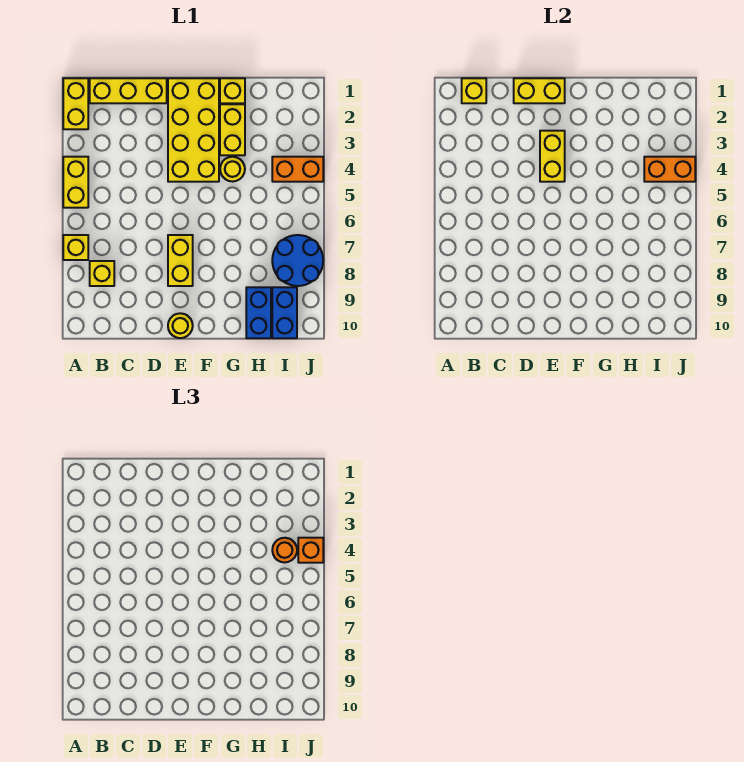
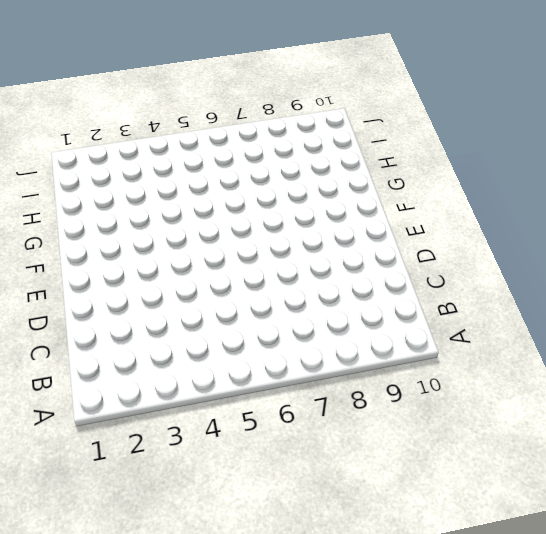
none -> yellow 1x2 brick [63,78,88,129]
none -> yellow 1x2 brick [63,157,88,208]
none -> yellow 1x1 brick [63,235,88,260]

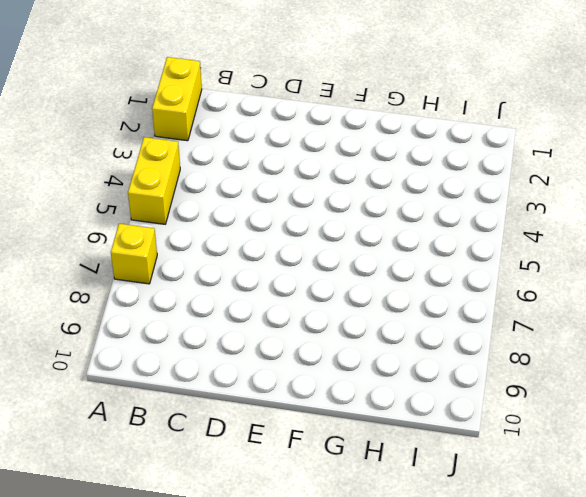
none -> yellow 1x3 brick [90,78,167,103]
none -> yellow 1x1 brick [90,261,114,286]
none -> yellow 2x4 brick [168,78,219,182]

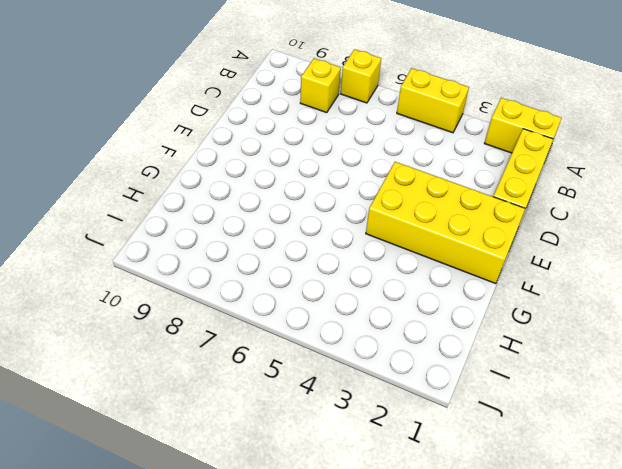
none -> yellow 1x2 brick [168,235,193,286]
none -> yellow 1x1 round brick [168,313,193,338]
none -> yellow 1x1 brick [220,78,245,103]

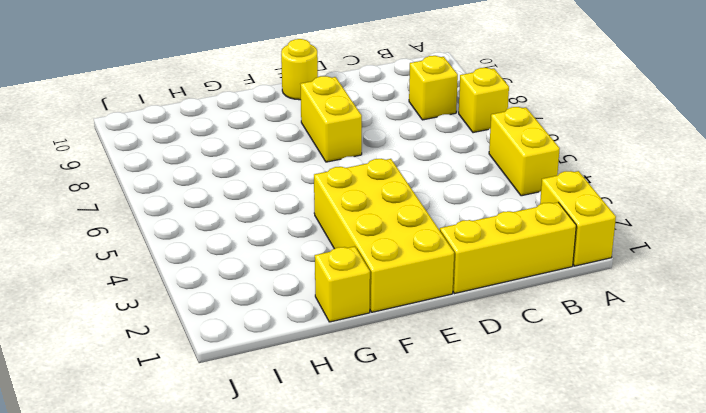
none -> yellow 1x2 brick [220,104,245,155]
none -> yellow 1x1 round brick [220,157,245,182]
none -> blue 1x2 brick [246,287,271,338]

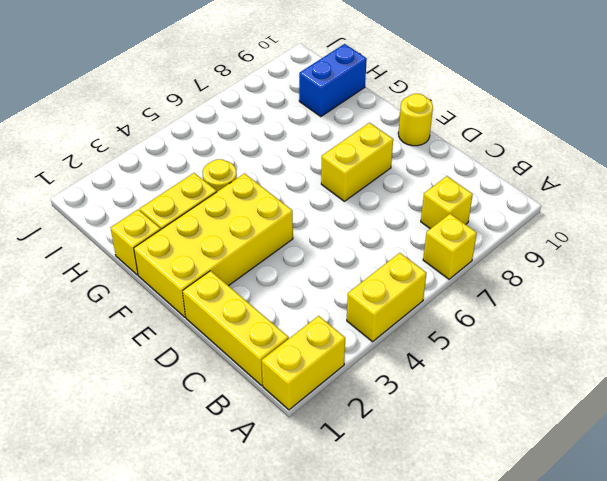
none -> orange 1x2 brick [272,157,323,182]
none -> blue 2x2 round brick [272,235,323,286]
none -> blue 1x2 brick [272,287,297,338]

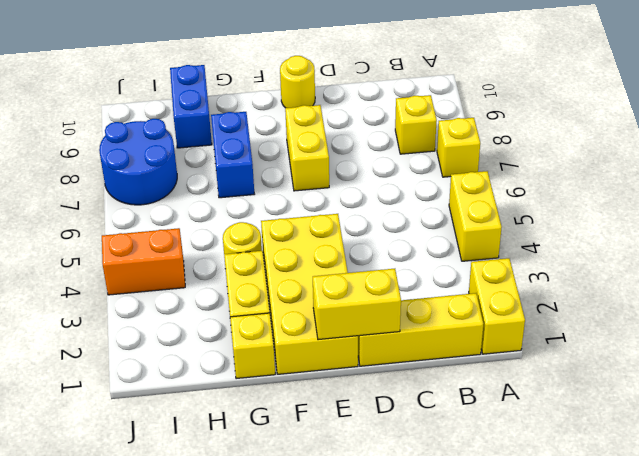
blue 1x2 brick [211,112,254,198] -> blue 1x2 brick moved to [272,287,297,338]
none -> yellow 1x1 brick [462,78,486,103]
none -> yellow 1x2 brick [540,131,565,182]
none -> orange 1x2 brick [644,157,695,182]

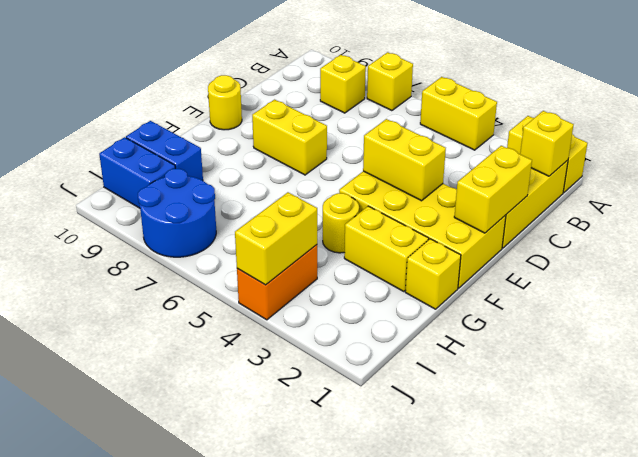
yellow 1x2 brick [235,192,317,285] -> orange 1x2 brick [644,157,695,182]
none -> orange 1x1 round brick [272,538,297,563]
none -> orange 1x1 brick [298,538,323,563]

